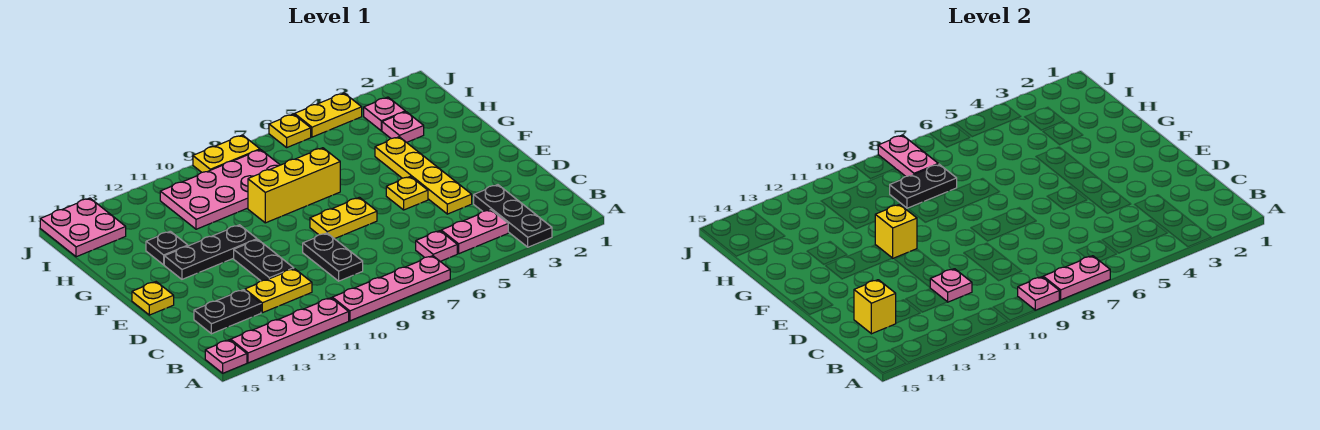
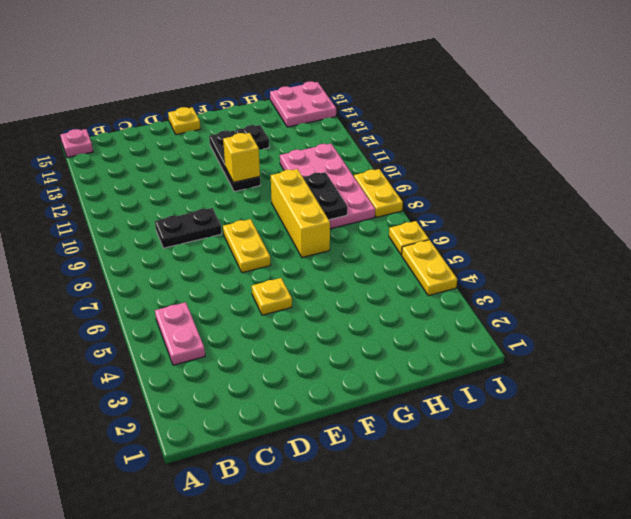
none -> black 1x3 plate [474,185,552,247]
none -> pink 1x4 plate [332,256,450,321]
none -> pink 1x4 plate [231,298,349,363]
none -> pink 1x1 plate [416,231,457,261]

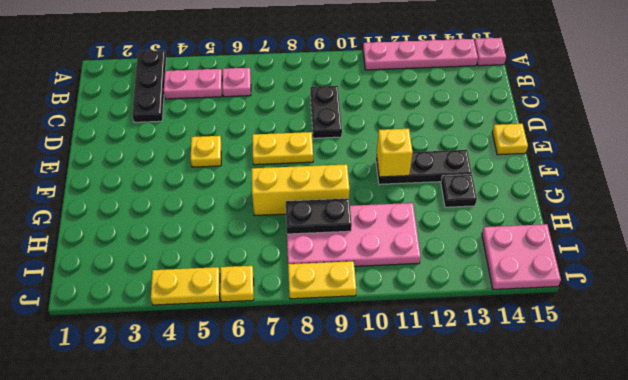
none -> pink 1x4 plate [332,256,450,321]
none -> yellow 1x2 plate [245,269,312,313]
none -> black 1x2 plate [194,290,261,334]
none -> yellow 1x4 plate [375,137,472,214]

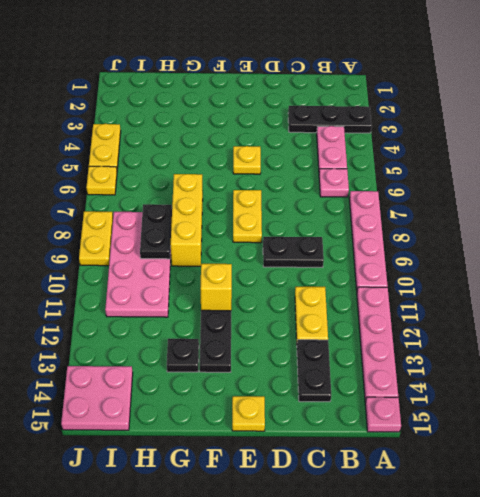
none -> yellow 1x4 plate [375,137,472,214]
none -> black 1x2 plate [234,240,294,281]
none -> pink 1x1 plate [382,112,424,142]
none -> pink 1x1 plate [364,97,405,131]

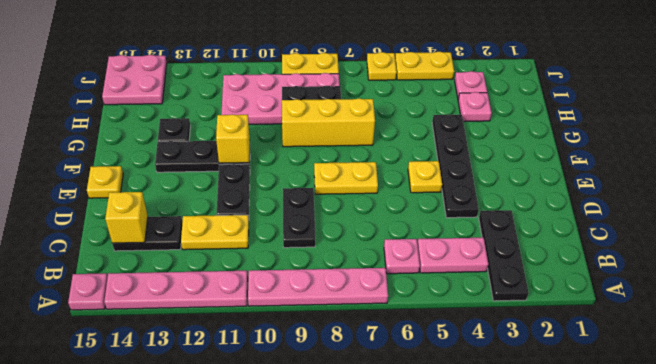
black 1x4 plate [432,114,479,218] -> yellow 1x4 plate [375,137,472,214]
none -> pink 1x2 plate [1043,256,1110,300]
none -> pink 1x1 plate [1018,277,1059,310]
none -> pink 1x1 plate [930,269,972,302]
none -> pink 1x2 plate [878,135,938,176]

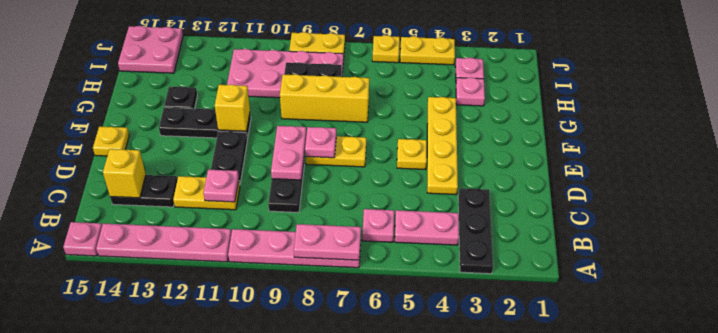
pink 1x2 plate [271,126,306,180] -> pink 1x2 plate moved to [878,135,938,176]
pink 1x1 plate [305,127,336,158] -> pink 1x1 plate moved to [1018,277,1059,310]

